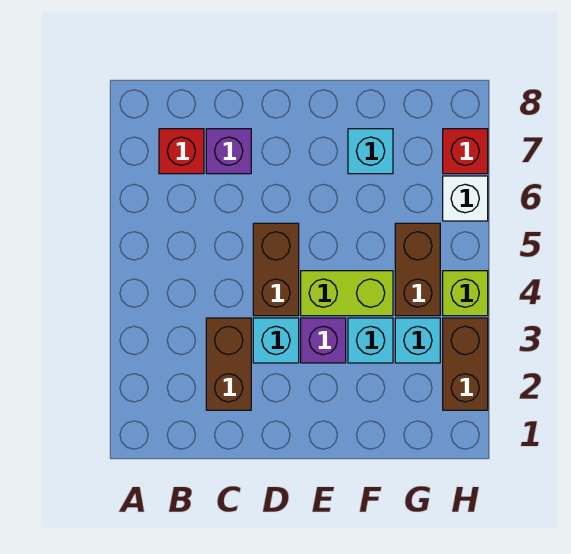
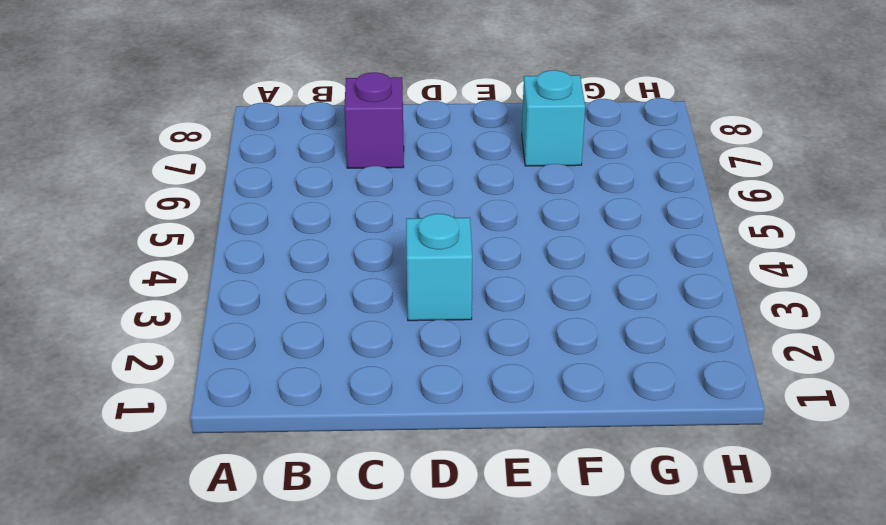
none -> red 1x1 brick [159,129,204,174]
none -> brown 1x2 brick [206,318,251,410]
none -> brown 1x2 brick [253,223,299,316]

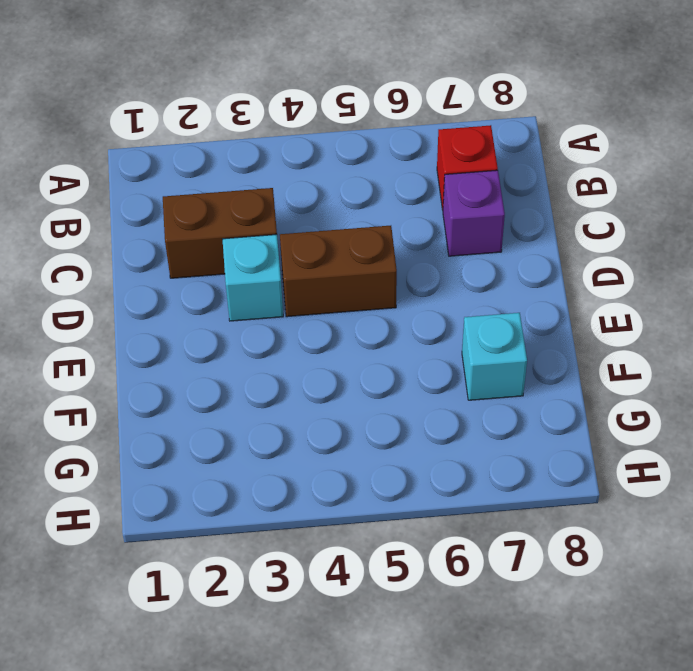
none -> purple 1x1 brick [301,318,346,363]
none -> lime 1x2 brick [301,271,393,316]
none -> cyan 1x1 brick [348,318,393,363]

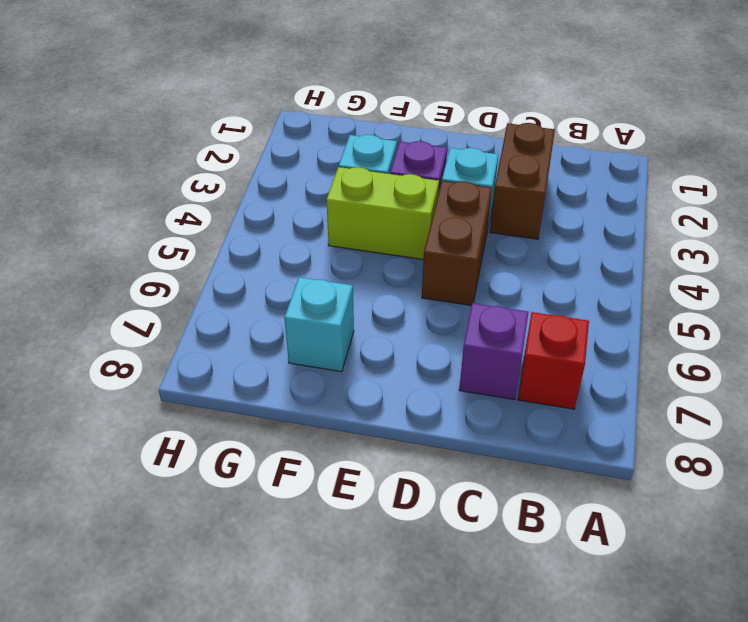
none -> cyan 1x1 brick [395,318,440,363]
none -> brown 1x2 brick [395,223,440,316]
none -> brown 1x2 brick [443,318,488,410]

